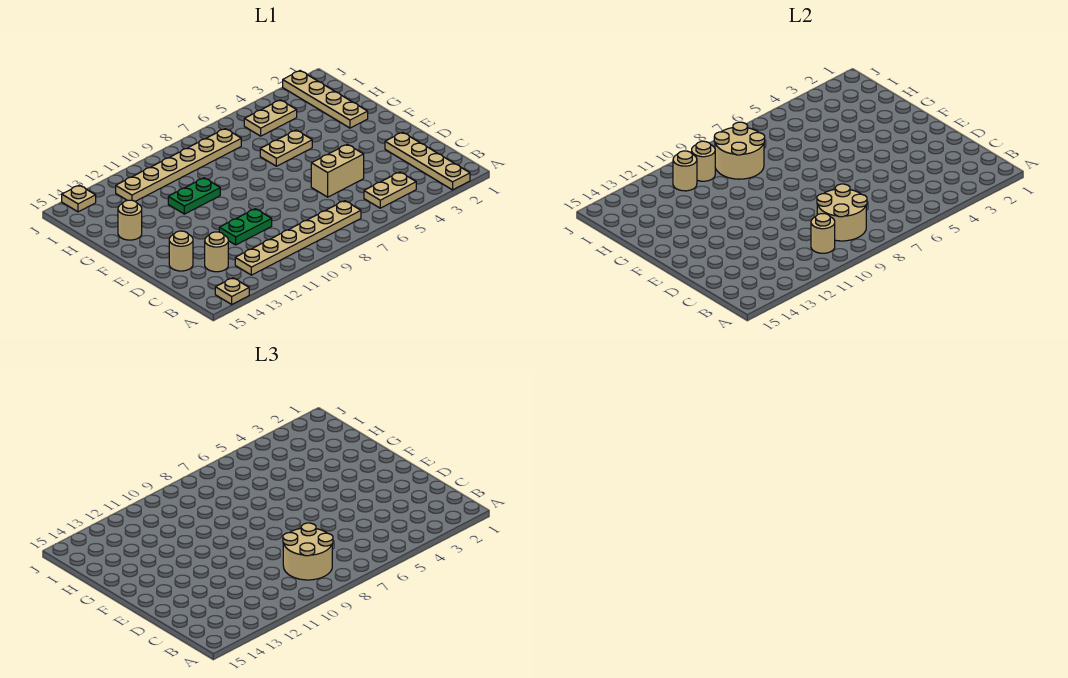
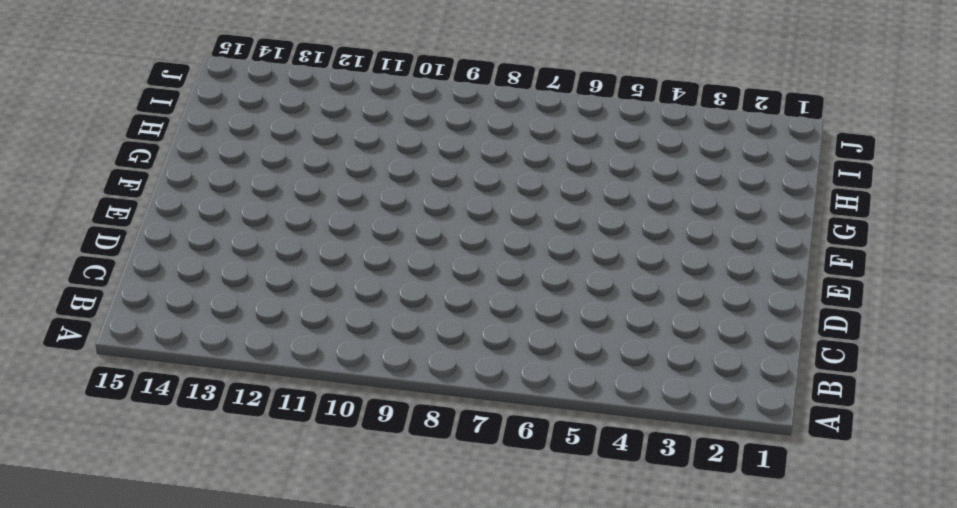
none -> tan 1x4 plate [385,132,470,190]
none -> tan 1x1 plate [215,278,249,304]
none -> tan 1x2 plate [364,172,416,208]

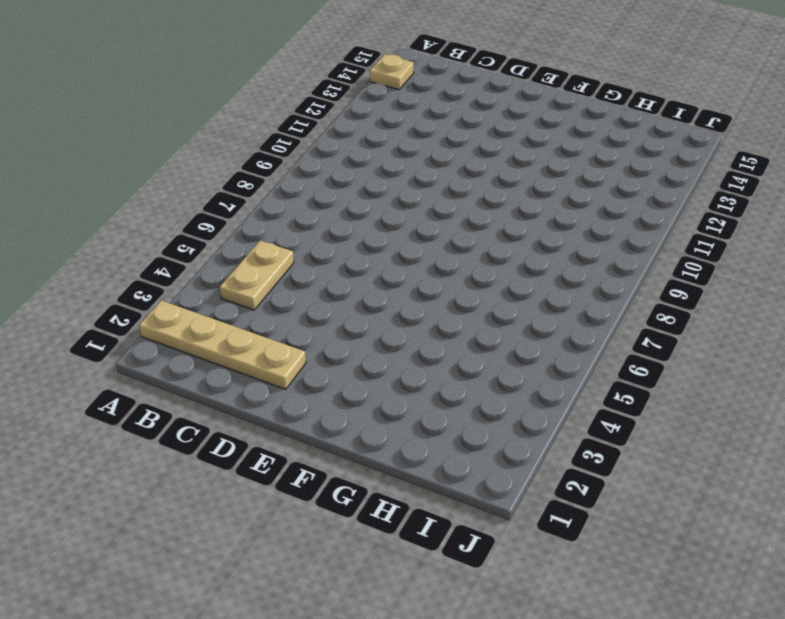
none -> tan 1x6 plate [235,201,361,275]
none -> tan 1x1 round brick [205,232,228,272]
none -> tan 1x2 brick [311,144,364,197]

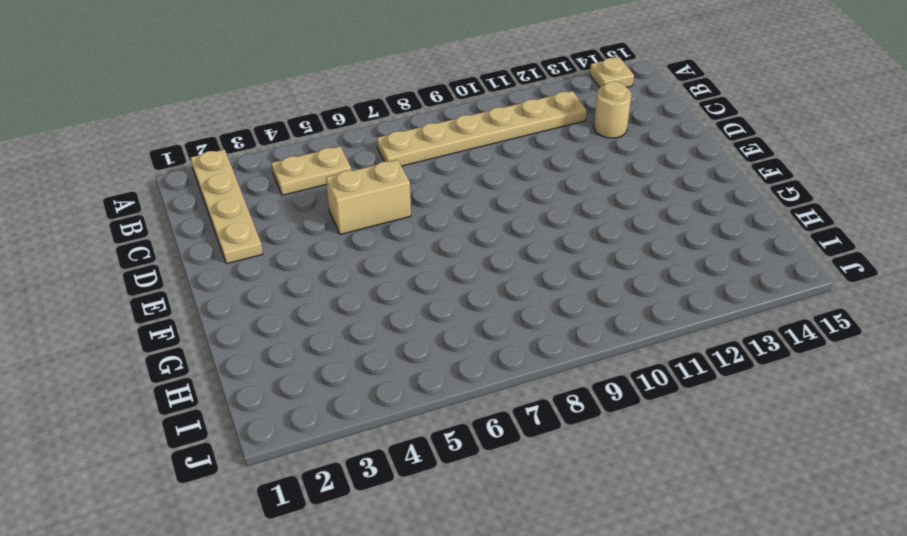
none -> green 1x2 plate [219,209,272,245]
none -> tan 1x1 round brick [169,231,193,271]
none -> tan 1x4 plate [283,71,368,128]

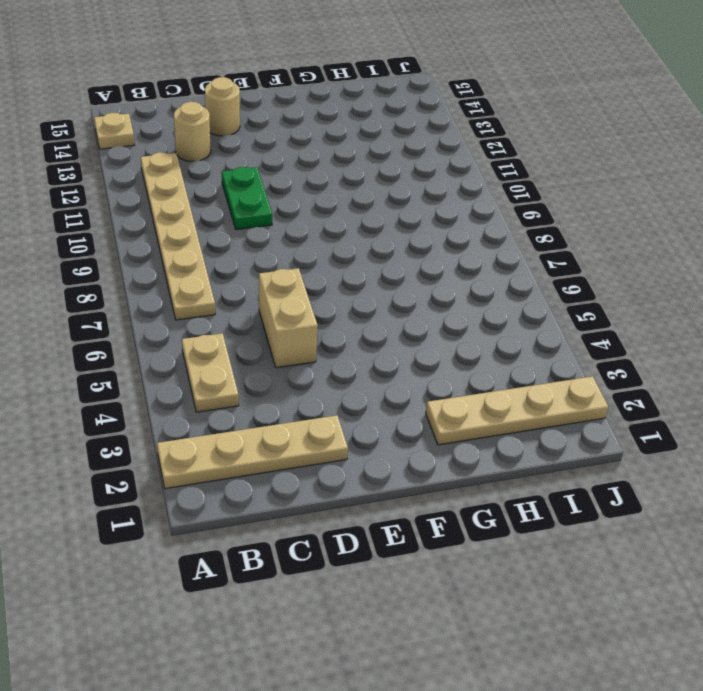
none -> tan 1x2 plate [260,130,312,166]
none -> green 1x2 plate [168,178,220,214]
none -> tan 1x1 round brick [118,200,142,240]

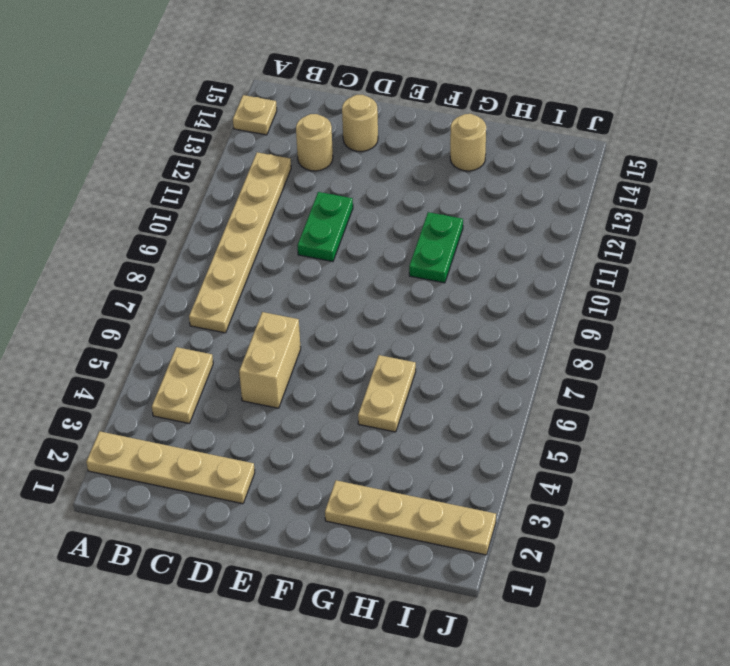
none -> tan 1x2 plate [244,100,297,136]
none -> tan 1x6 plate [116,129,241,201]
none -> tan 1x1 plate [62,185,96,212]

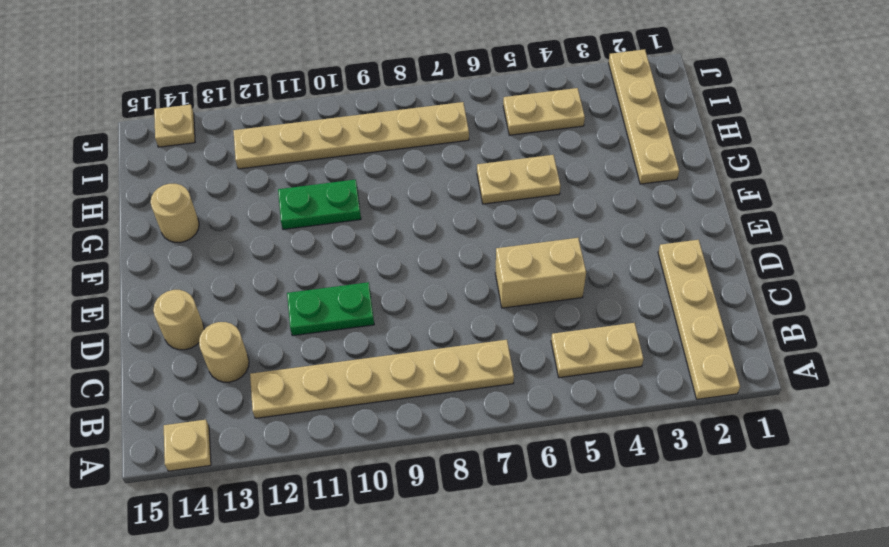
none -> tan 2x2 round brick [817,184,867,241]
none -> tan 1x1 round brick [811,214,835,253]
none -> tan 2x2 round brick [714,122,765,179]

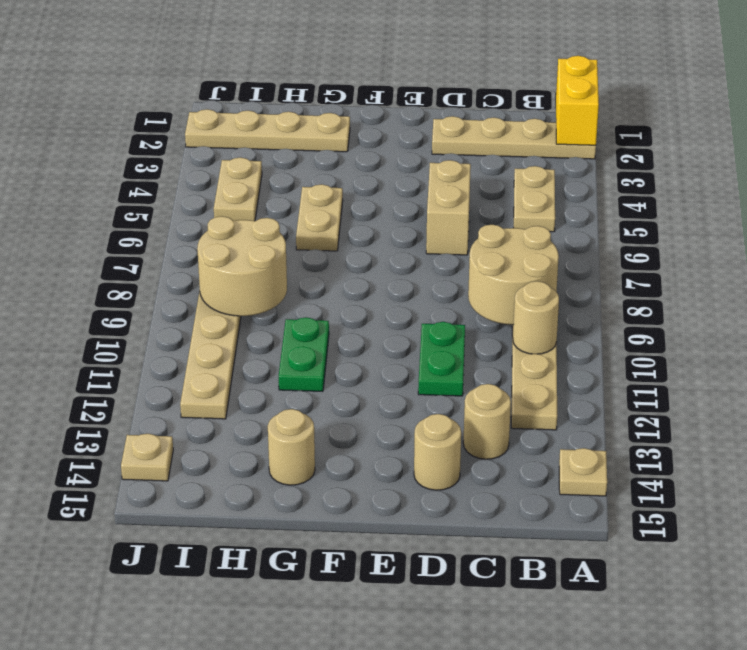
yellow 1x2 brick [556,56,599,145] -> none
none -> tan 1x1 round brick [692,141,715,181]
none -> tan 1x1 round brick [673,151,697,191]
none -> tan 2x2 round brick [283,523,333,580]

